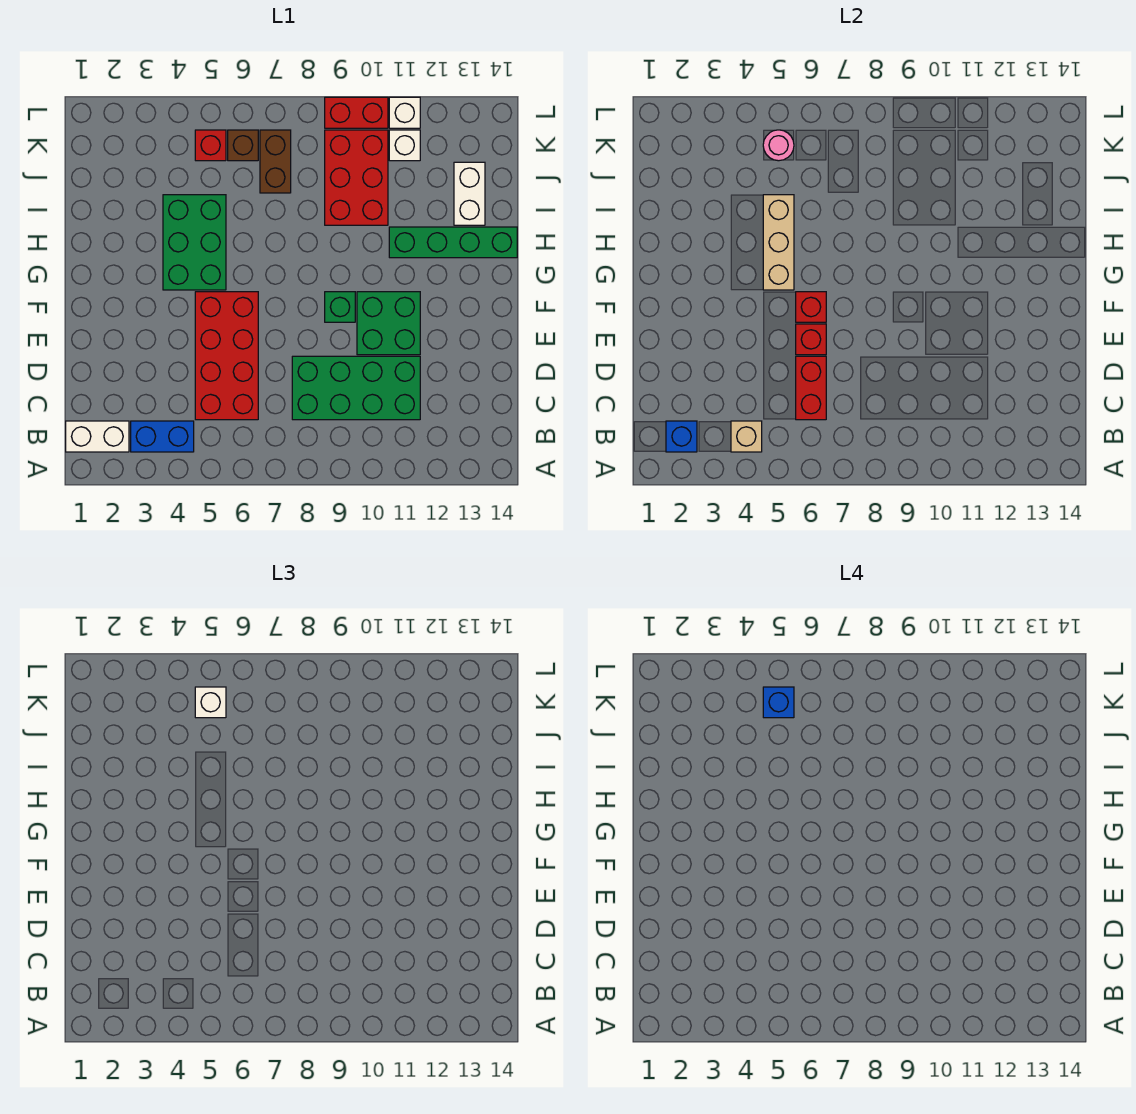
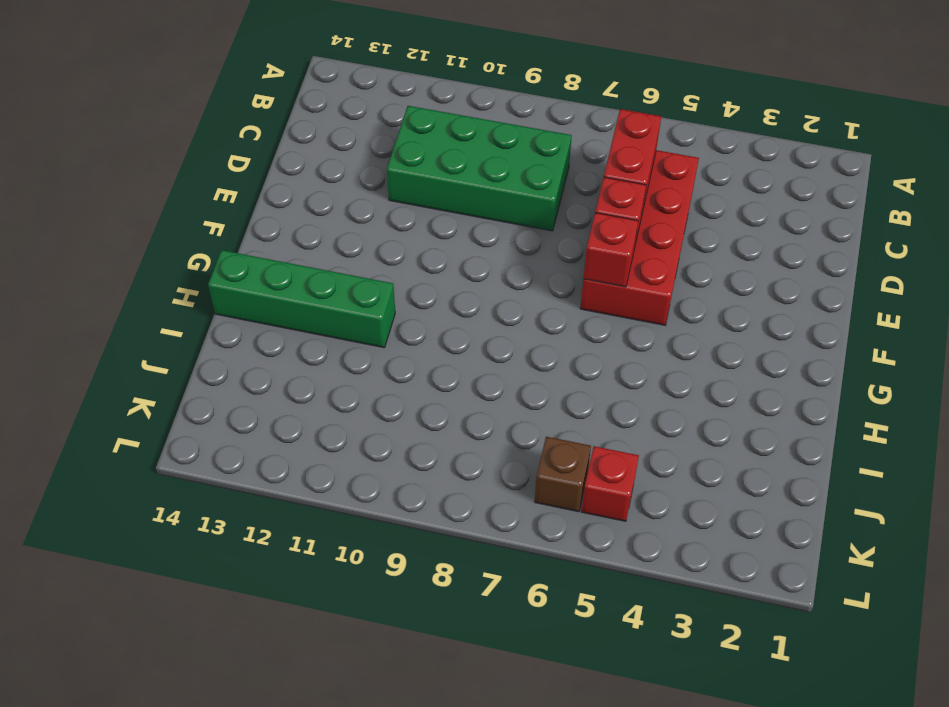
none -> white 1x2 brick [66,421,129,452]
none -> blue 1x2 brick [131,421,194,452]
none -> green 2x2 brick [357,292,420,355]

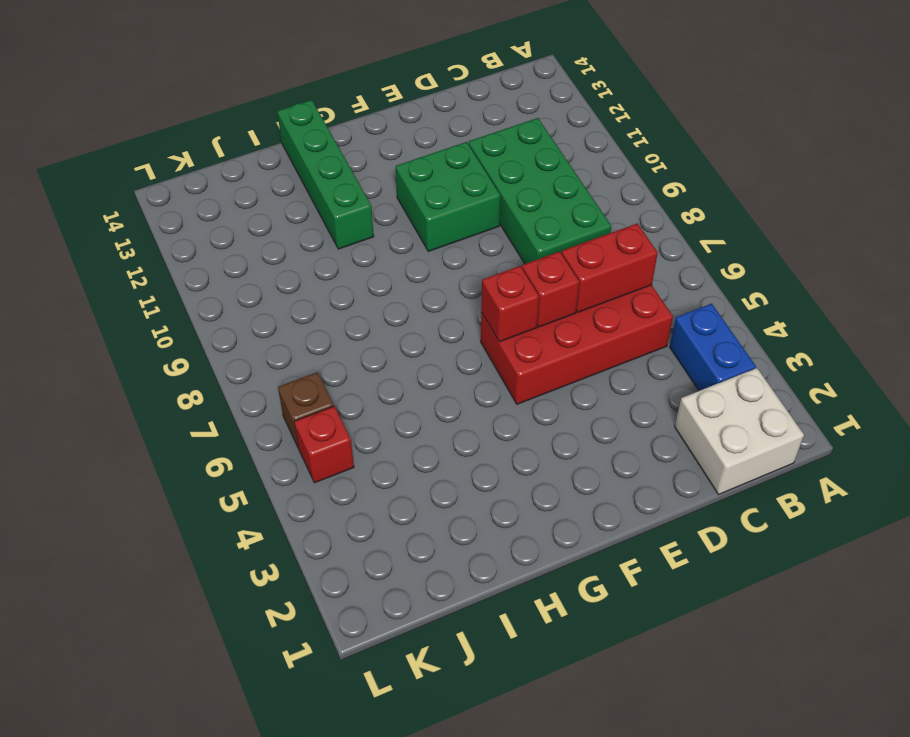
white 2x2 brick [675,368,804,494] -> white 1x2 brick [66,421,129,452]
none -> green 1x1 brick [325,292,355,322]
none -> green 2x3 brick [163,195,226,290]
none -> red 2x3 brick [325,130,388,225]

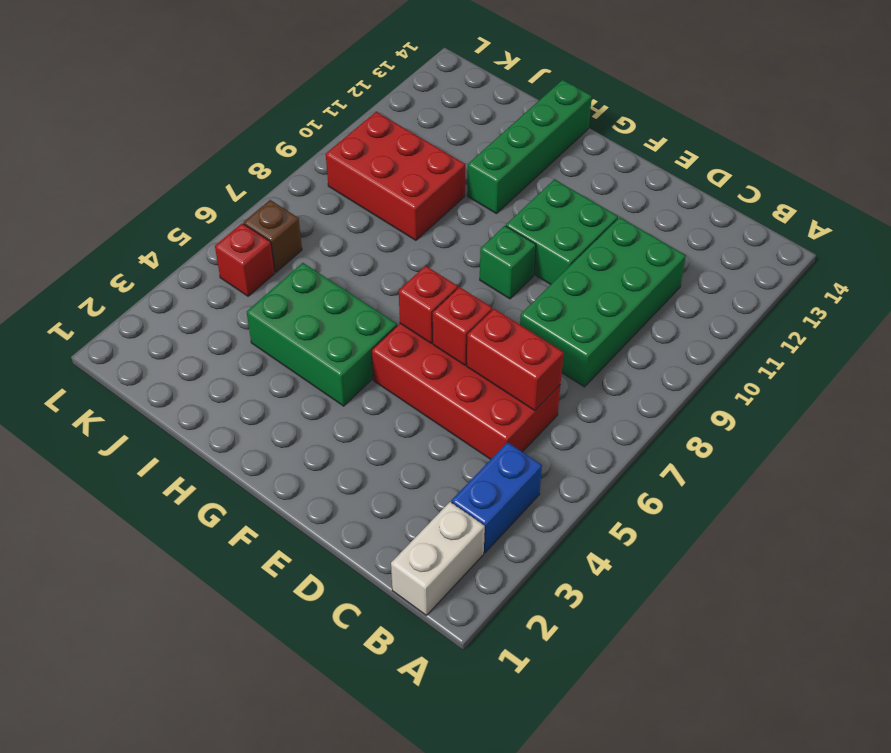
none -> white 1x2 brick [454,162,485,225]
none -> brown 1x2 brick [260,130,291,193]
none -> white 1x1 brick [389,130,420,161]

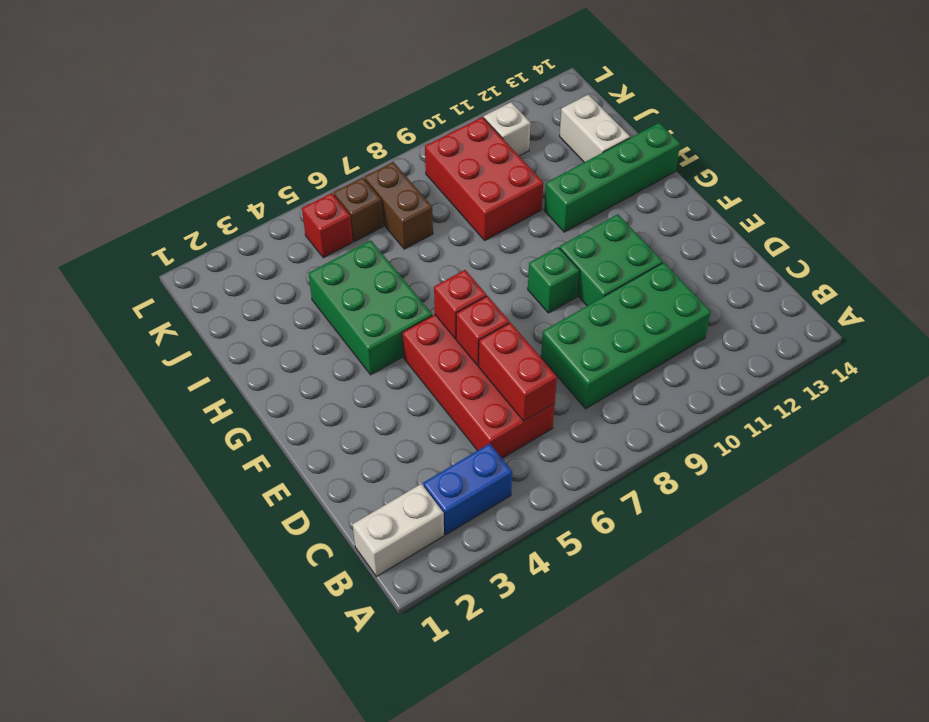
none -> red 1x2 brick [325,97,388,128]
none -> white 1x1 brick [389,97,420,128]
none -> blue 1x1 brick [666,421,697,452]

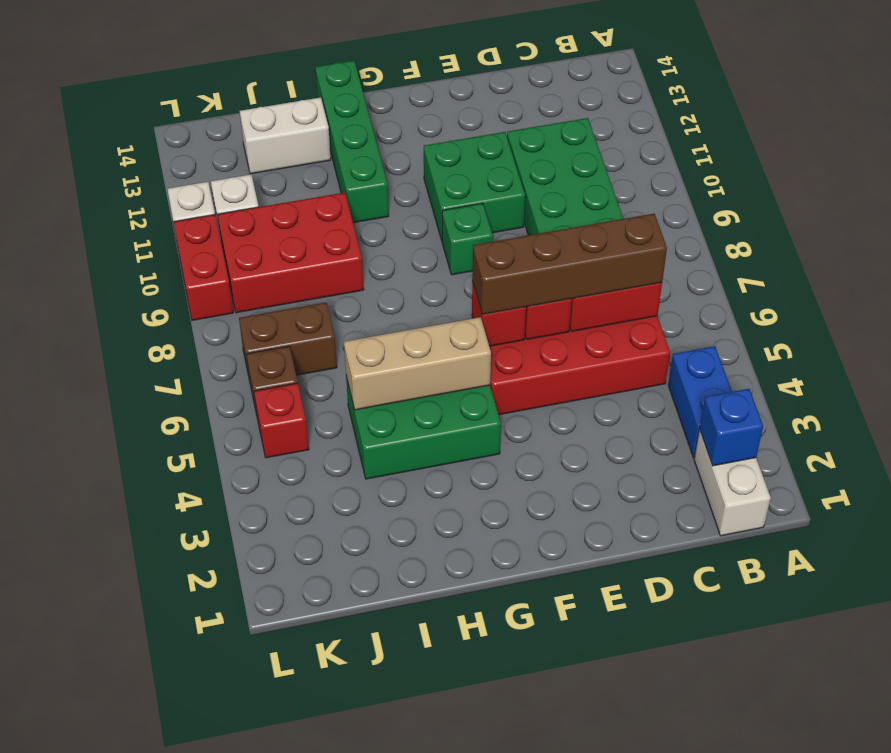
brown 1x4 brick [472,214,667,314] -> none
none -> tan 1x1 brick [731,421,762,452]
none -> pink 1x1 round brick [763,130,794,161]
none -> white 1x1 brick [195,687,226,718]

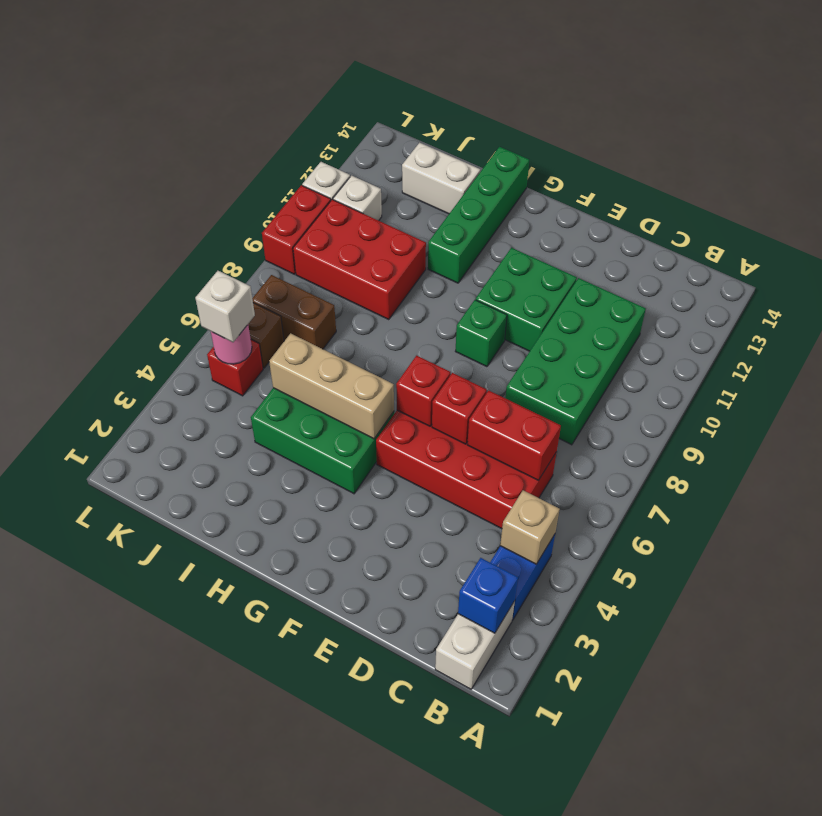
none -> blue 1x1 brick [763,687,794,718]

